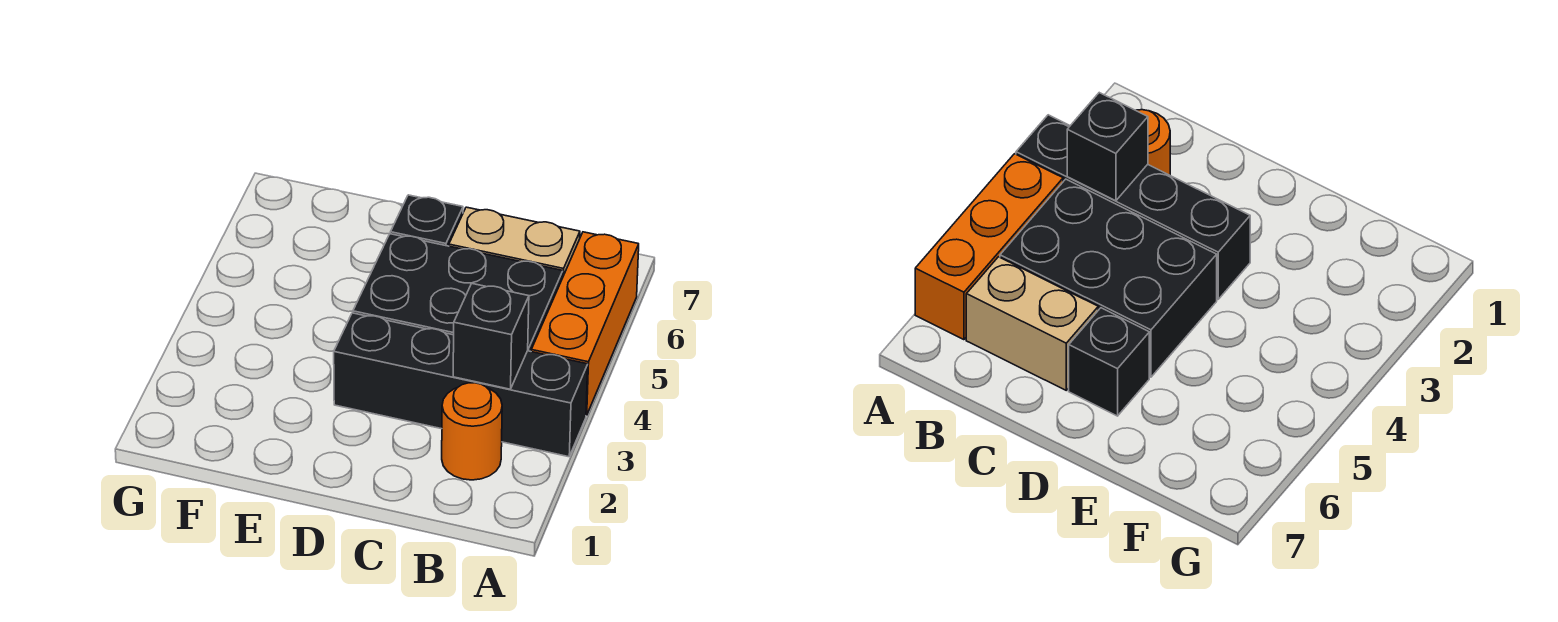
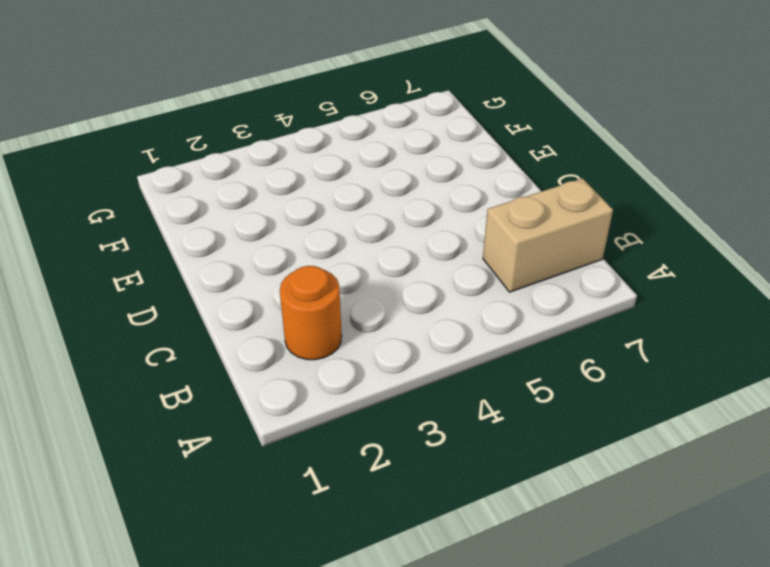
tan 1x2 brick [483,178,613,292] -> tan 1x2 brick turned to [449,207,580,276]
none -> black 1x4 brick [334,313,588,457]
none -> orange 1x3 brick [531,232,639,415]

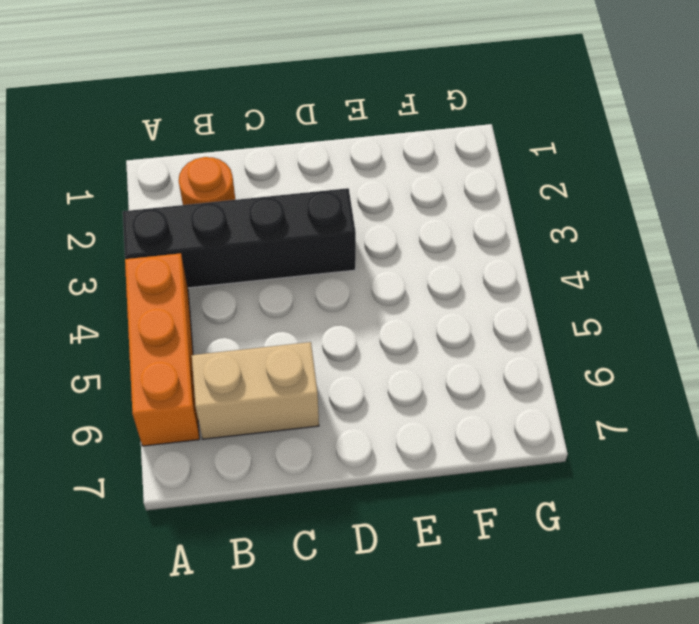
none -> black 2x3 brick [353,234,563,351]
none -> black 1x1 brick [390,195,463,246]

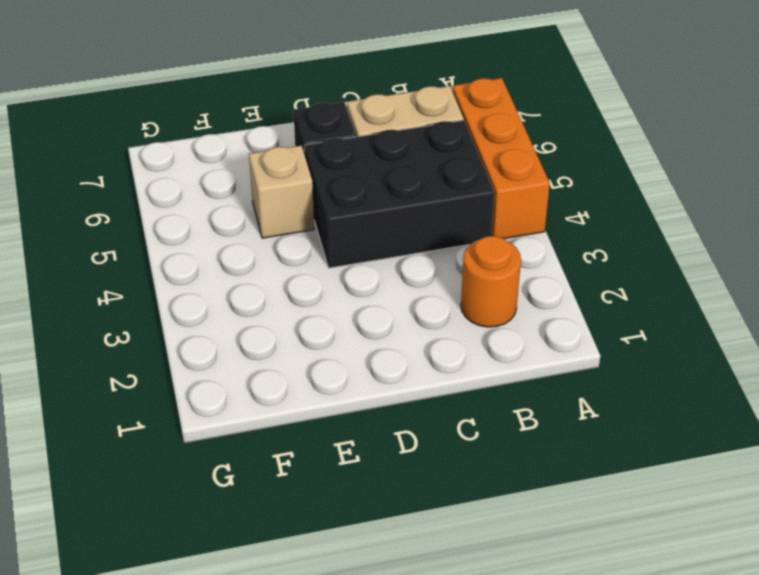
tan 1x1 brick [249,146,314,238] -> none
none -> black 1x4 brick [334,313,588,457]
none -> black 1x1 brick [453,284,529,389]

